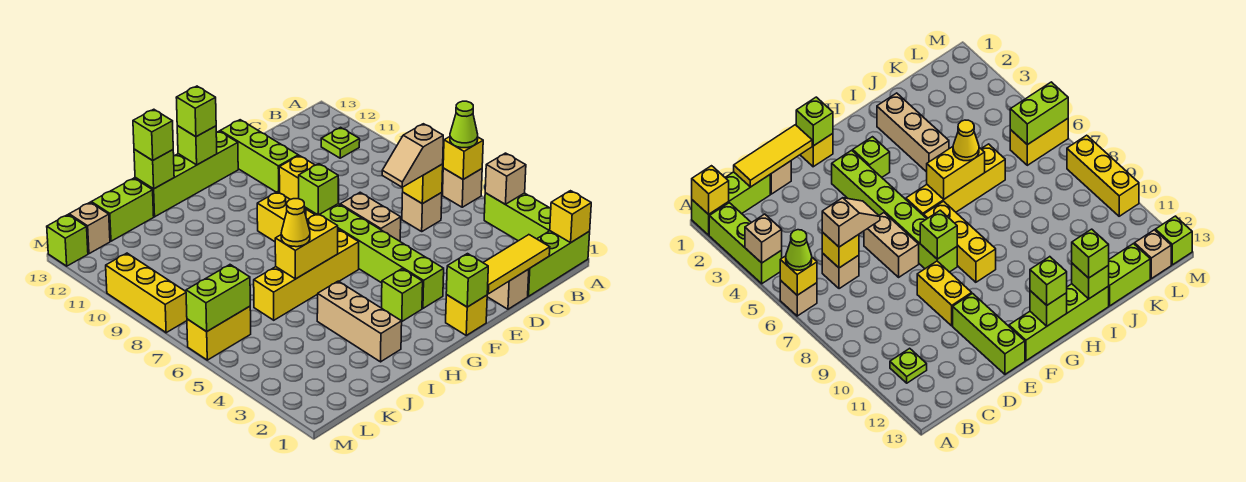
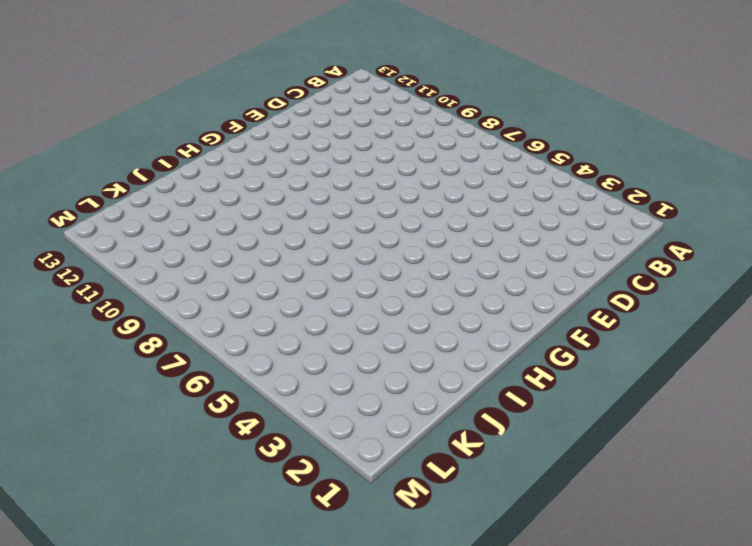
none -> lime 1x3 brick [528,231,590,296]
none -> lime 1x3 brick [484,193,551,241]
none -> tan 1x1 brick [443,168,482,207]
none -> lime 1x1 plate [321,127,360,158]

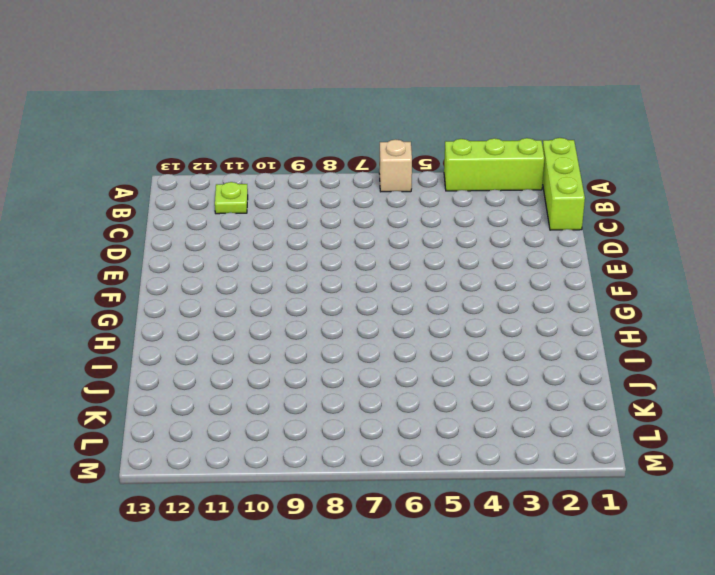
none -> tan 1x1 brick [402,193,442,231]
none -> tan 1x1 brick [487,269,529,309]
none -> tan 1x2 brick [340,192,401,241]
none -> yellow 1x2 brick [279,156,339,204]

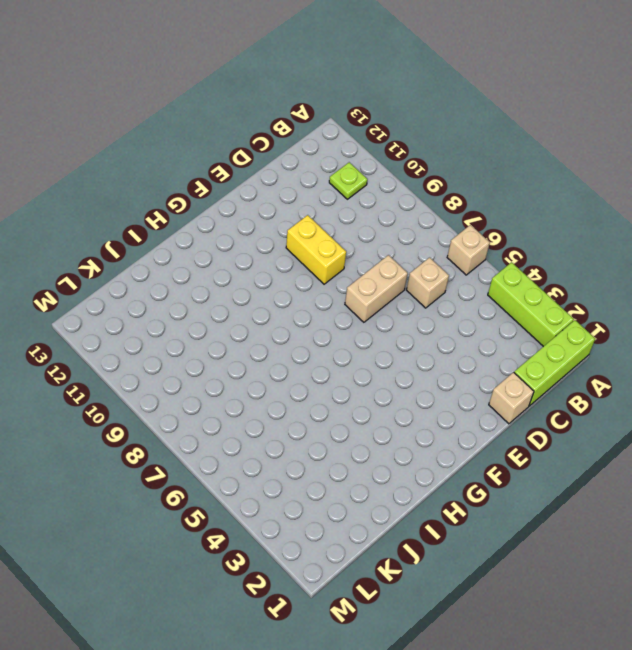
tan 1x2 brick [345,255,408,322] -> tan 1x2 brick turned to [340,192,401,241]
none -> lime 1x3 brick [220,120,298,193]
none -> yellow 1x1 brick [446,295,487,335]
none -> lime 1x6 brick [305,204,444,308]
none -> lime 1x4 brick [135,131,238,217]

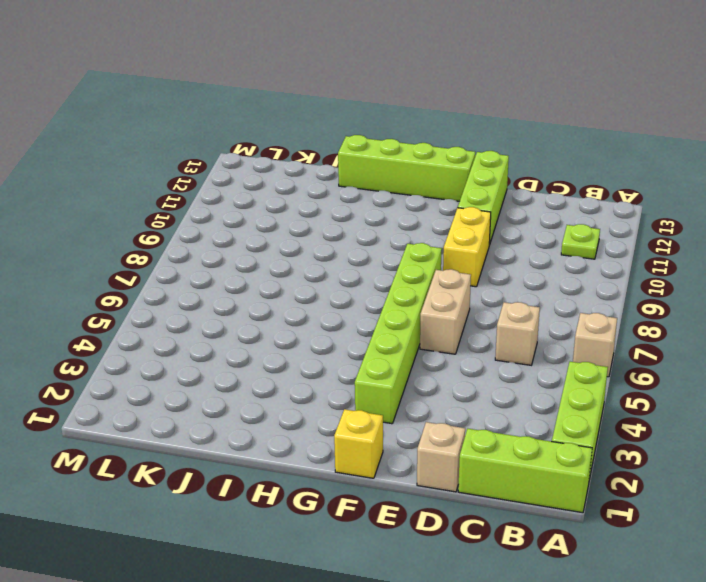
none -> lime 1x1 brick [382,269,423,321]
none -> yellow 1x4 brick [254,230,359,320]
none -> yellow 1x3 brick [257,192,315,242]
none -> tan 1x3 brick [317,281,402,362]

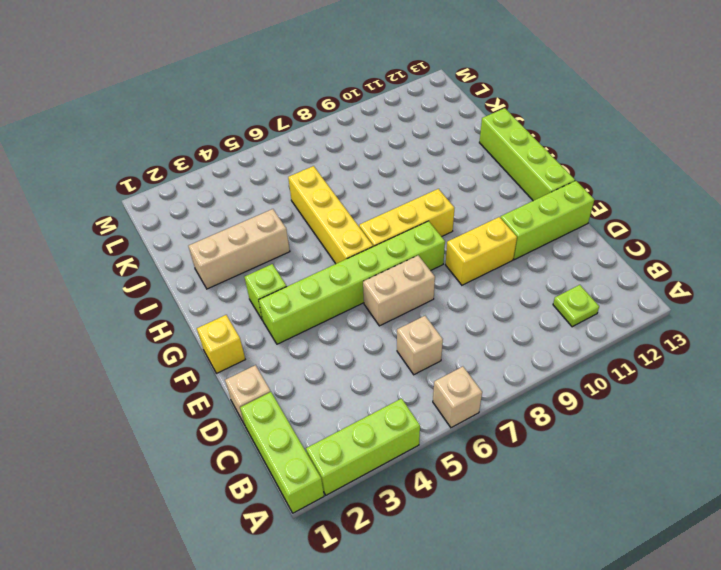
none -> lime 1x2 brick [91,178,154,241]
none -> yellow 1x2 brick [187,306,251,360]
none -> tan 1x1 brick [69,202,110,254]
none -> yellow 1x3 brick [106,253,187,333]

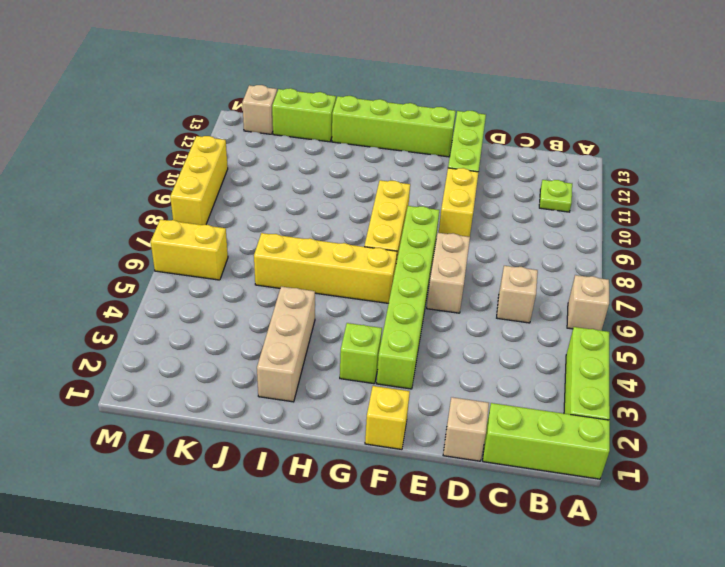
none -> lime 1x1 brick [47,215,88,266]
none -> yellow 1x1 brick [550,191,591,243]
none -> tan 1x1 brick [485,153,526,204]
none -> yellow 1x1 brick [443,137,483,179]

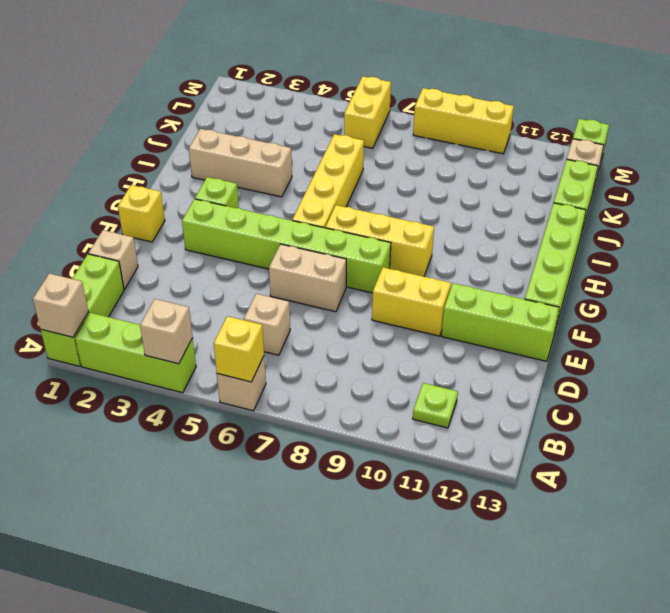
tan 1x1 brick [33,273,88,337] -> yellow 1x1 brick [550,191,591,243]
none -> yellow 1x3 tile [483,235,550,294]
none -> yellow 1x1 brick [403,164,443,204]
none -> lime 1x1 brick [446,254,488,307]
none -> lime 1x1 brick [299,164,338,214]

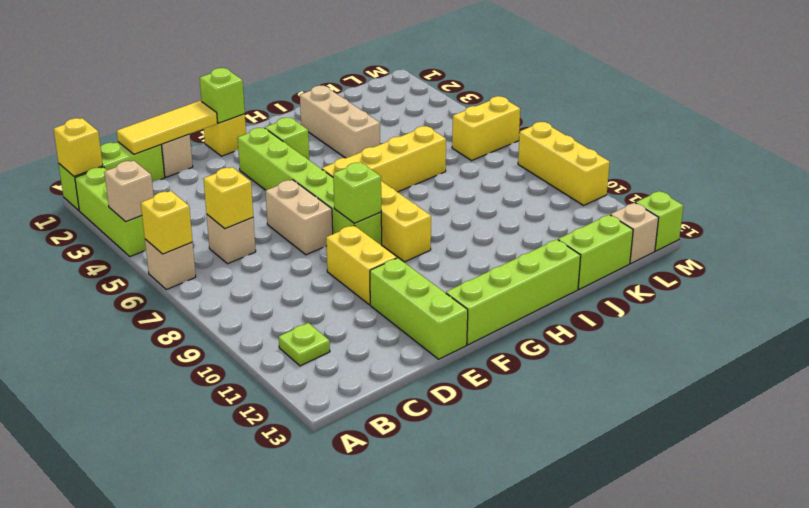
none -> lime 1x1 brick [177,126,217,165]
none -> yellow 1x2 brick [275,213,338,279]
none -> lime 1x1 brick [134,149,174,189]
none -> lime 1x2 brick [186,265,250,332]

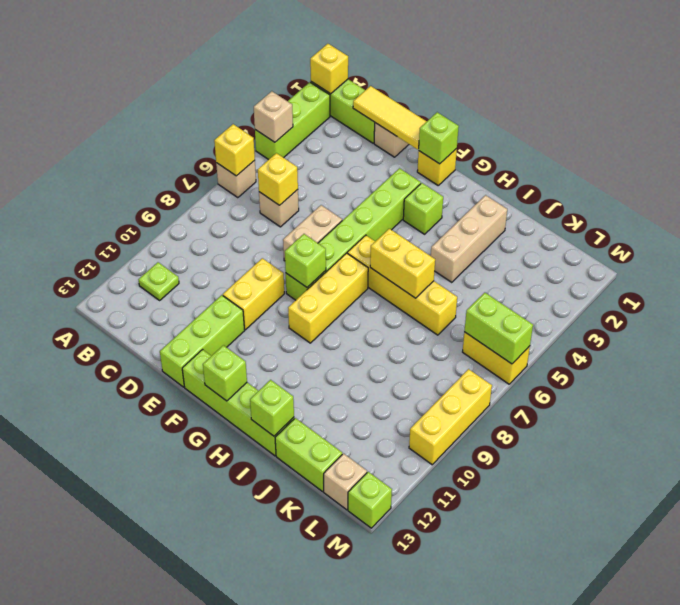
none -> lime 1x1 cone [450,101,478,148]
none -> tan 1x2 slope [382,124,443,187]
none -> lime 1x1 brick [176,86,216,137]
none -> yellow 1x1 cone [281,199,310,247]

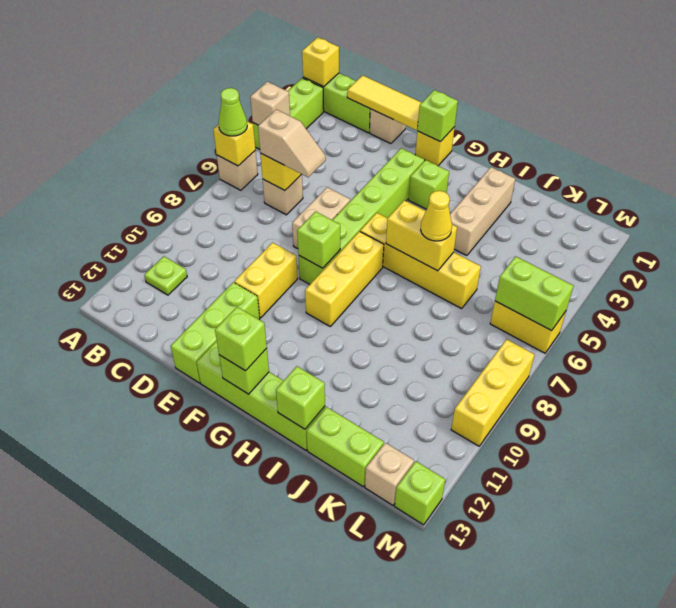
none -> lime 1x1 brick [133,109,173,160]

